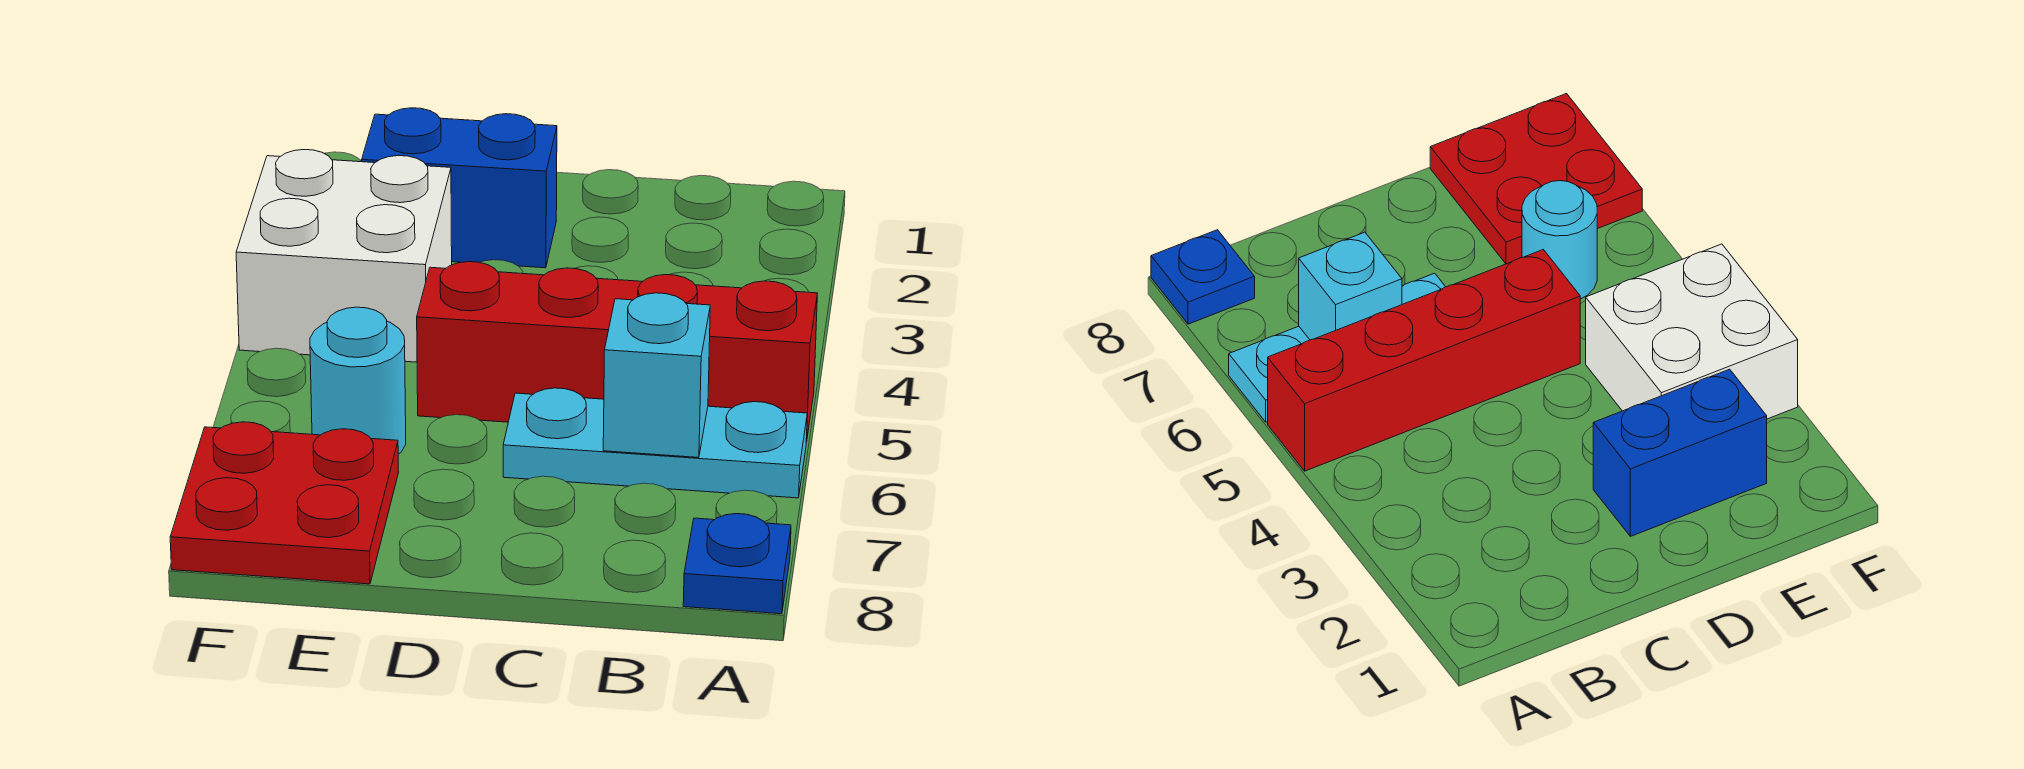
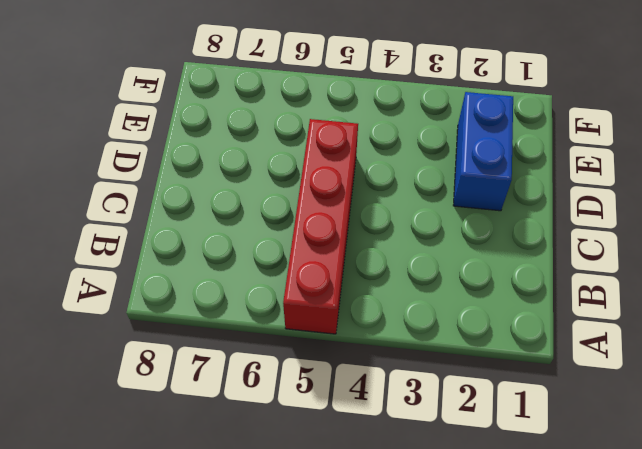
none -> cyan 1x3 plate [503,388,807,498]
none -> blue 1x1 plate [683,514,791,614]

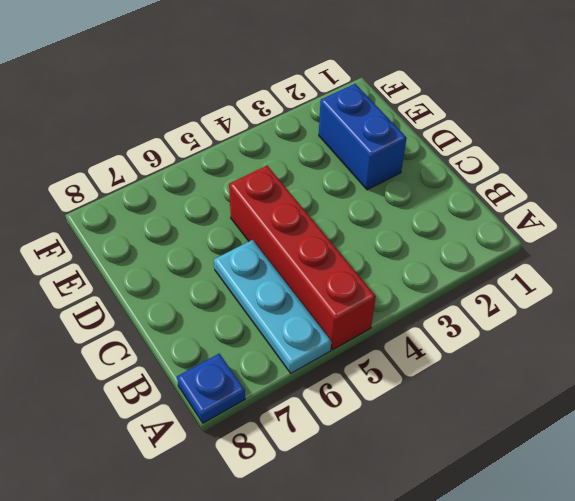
none -> white 2x2 brick [236,150,452,362]
none -> cyan 1x1 round brick [310,307,406,454]

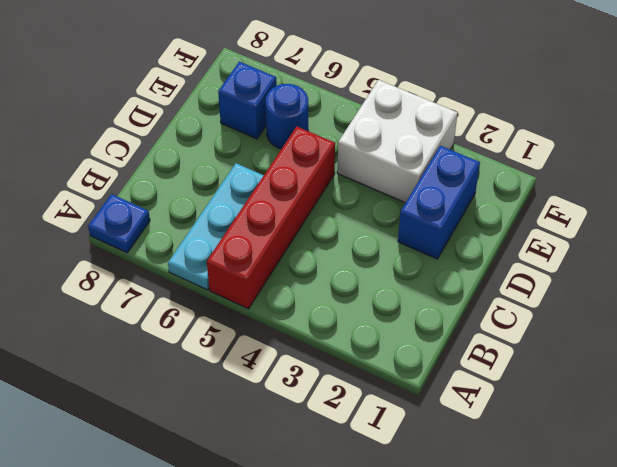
blue 1x1 round brick [266,84,308,149] -> cyan 1x1 round brick [310,307,406,454]
blue 1x1 brick [218,62,277,139] -> red 2x2 plate [170,422,399,584]
none -> cyan 1x1 brick [603,293,710,458]

